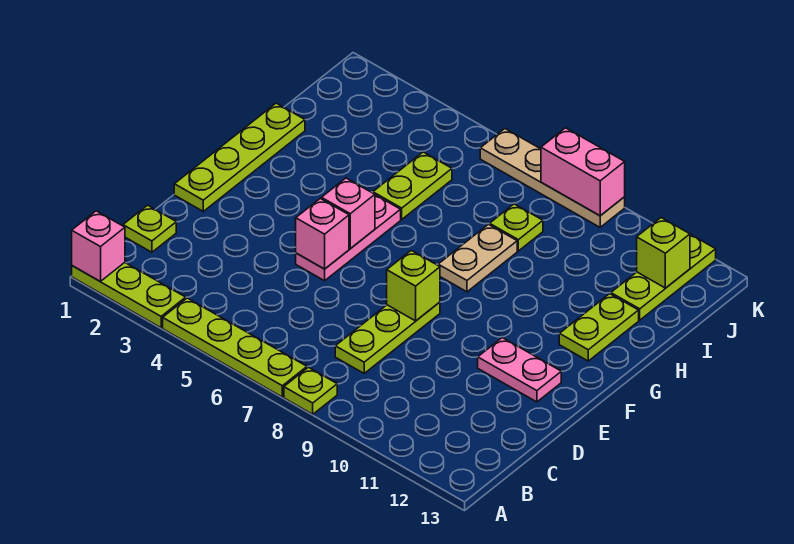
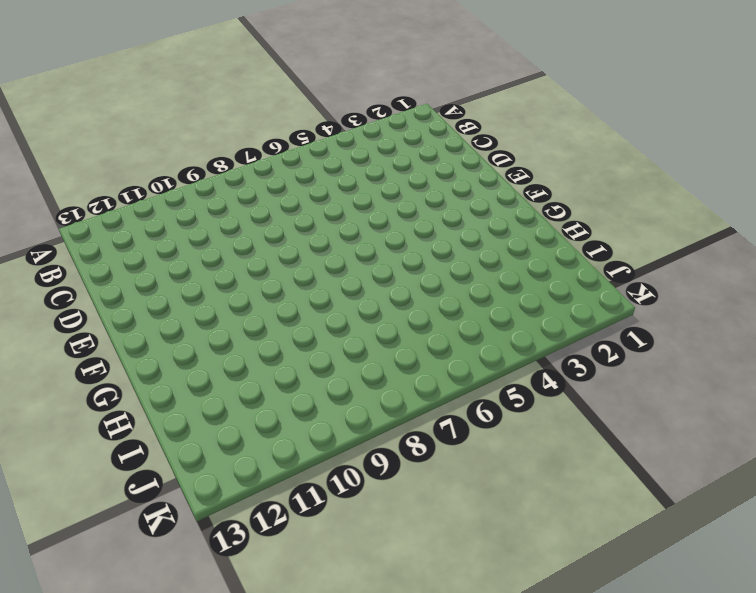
none -> lime 1x3 plate [72,263,186,328]
none -> lime 1x4 plate [163,298,307,397]
none -> lime 1x1 plate [284,367,337,414]

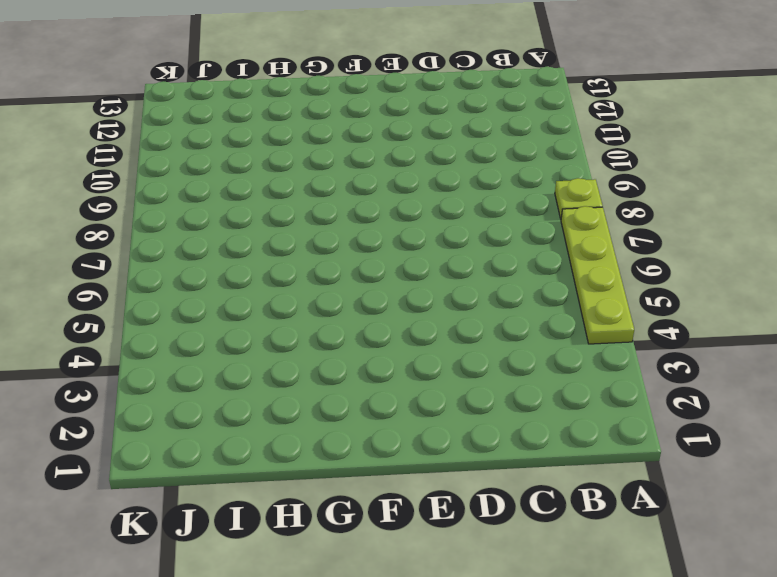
none -> lime 1x3 plate [72,263,186,328]
none -> lime 1x1 plate [123,205,176,252]
none -> lime 1x3 plate [335,302,440,373]

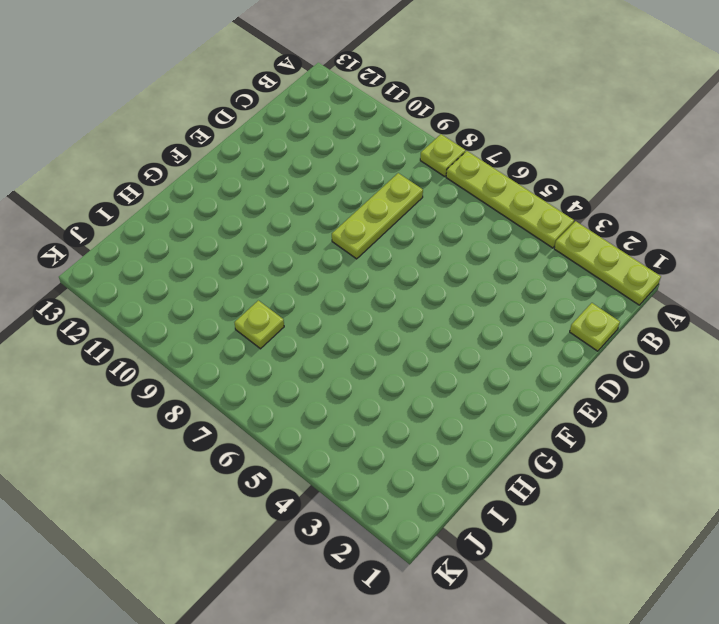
none -> lime 1x4 plate [174,103,305,211]
none -> pink 1x3 plate [296,195,401,281]
none -> pink 1x2 plate [478,338,561,402]

